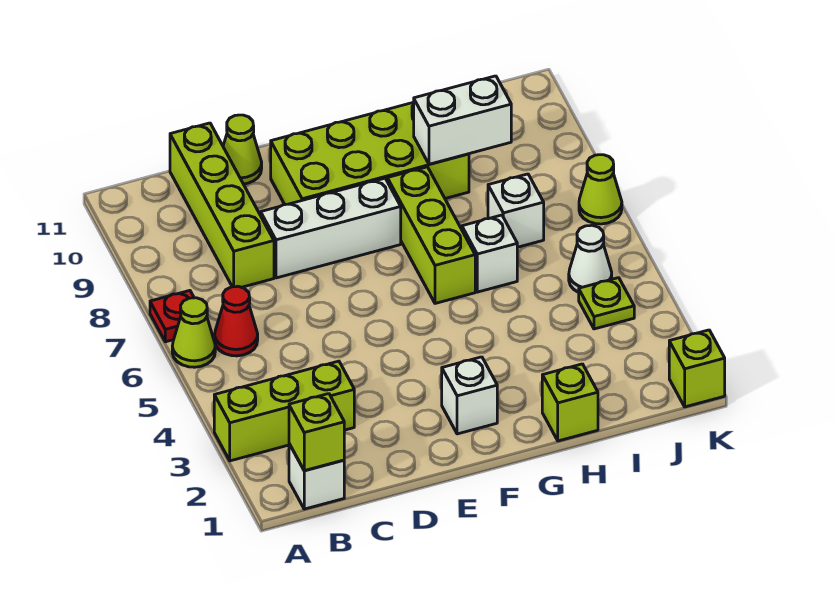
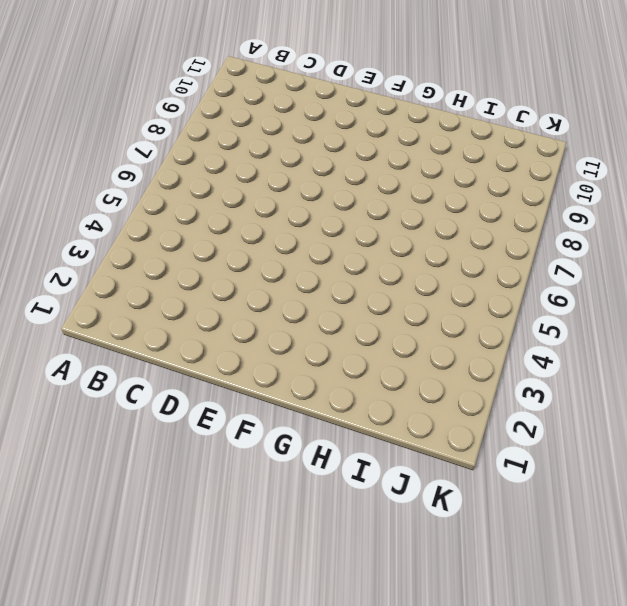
none -> lime 1x3 brick [214,361,354,461]
none -> lime 1x1 cone [172,298,215,367]
none -> red 1x1 plate [150,291,194,342]

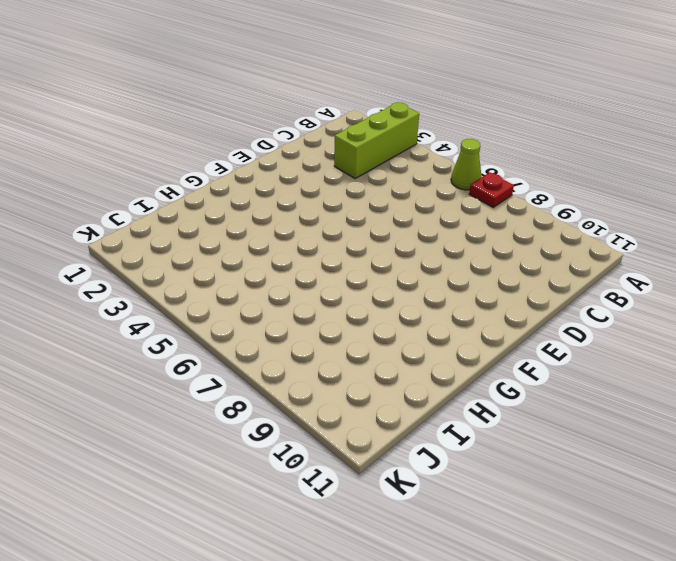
none -> white 1x1 brick [289,444,344,509]
none -> red 1x1 cone [215,286,258,356]
none -> lime 1x4 brick [170,123,274,287]

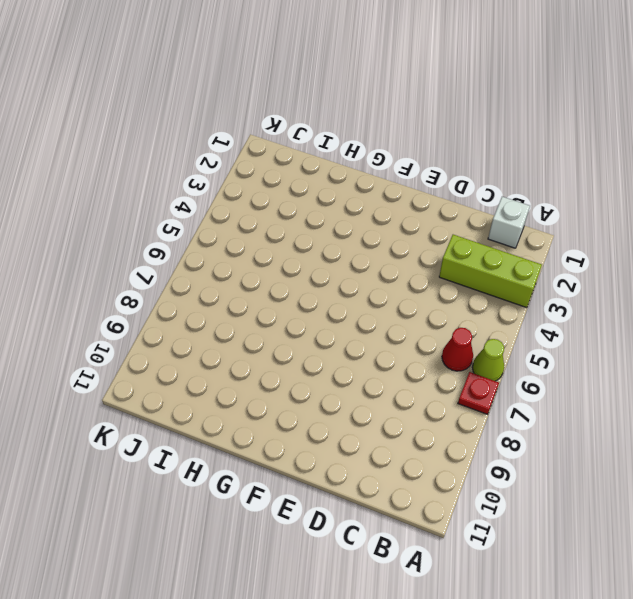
none -> lime 1x4 brick [170,123,274,287]
none -> white 1x3 brick [261,178,401,278]
none -> lime 1x1 cone [223,115,262,184]

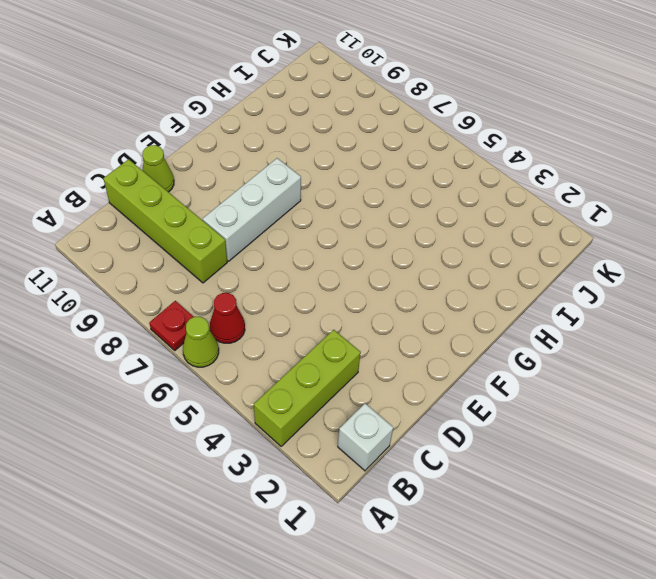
none -> lime 2x4 brick [271,102,469,205]
none -> white 1x1 brick [442,357,497,434]
none -> lime 1x3 brick [387,167,475,303]

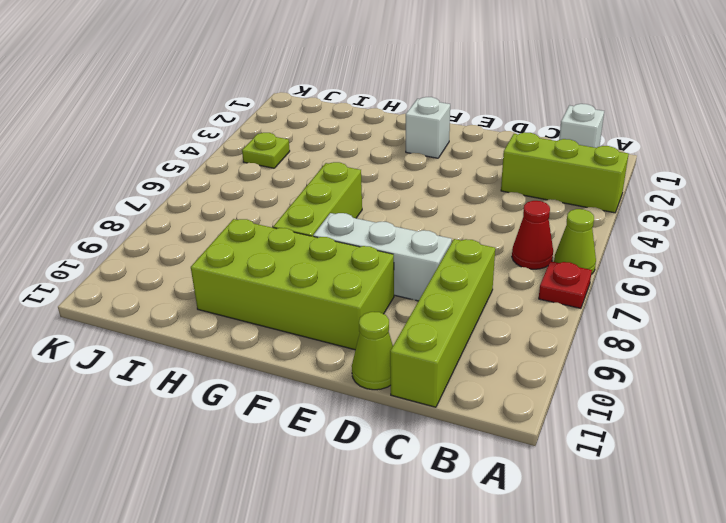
none -> lime 1x1 brick [542,364,598,441]
none -> white 1x1 brick [462,215,517,292]
none -> white 1x1 brick [488,174,544,247]

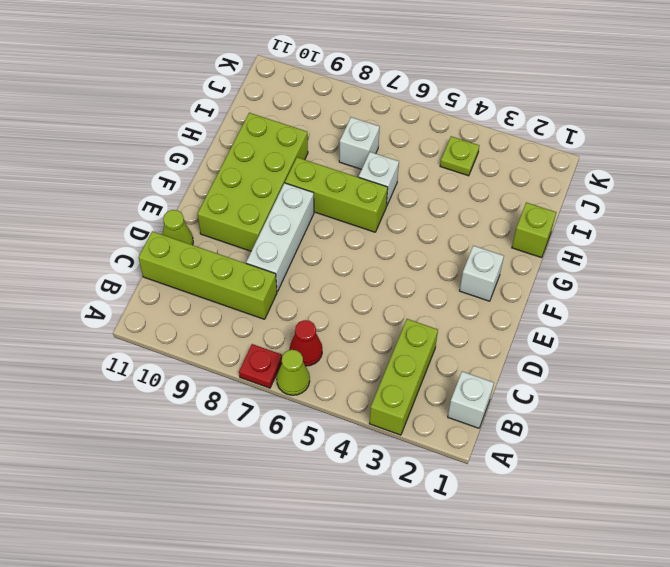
none -> white 1x1 cone [569,225,612,292]
none -> lime 1x1 brick [669,330,725,407]
none -> lime 1x1 cone [579,155,622,224]

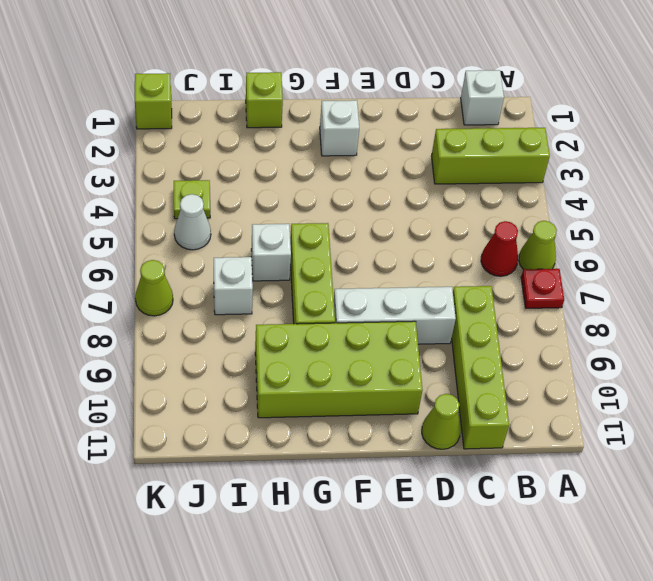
none -> lime 1x1 brick [289,394,344,471]
none -> white 1x2 brick [414,76,511,164]

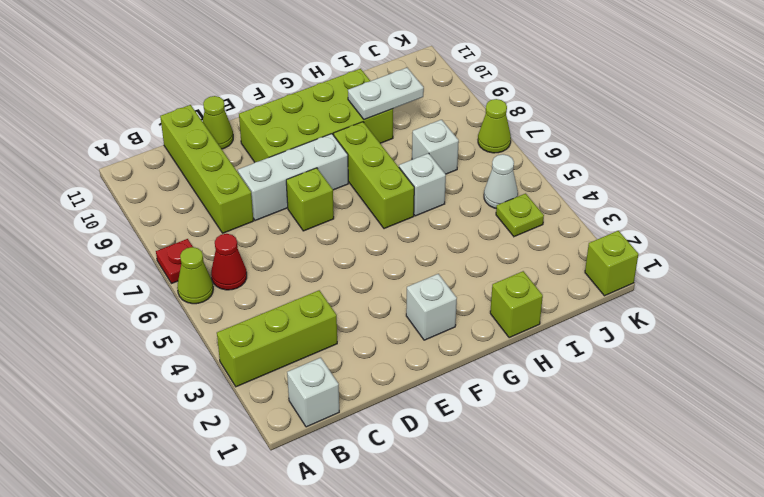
lime 1x1 brick [286,168,334,231] -> lime 1x1 brick moved to [289,394,344,471]
white 1x2 plate [348,68,424,120] -> white 1x2 brick [414,76,511,164]

